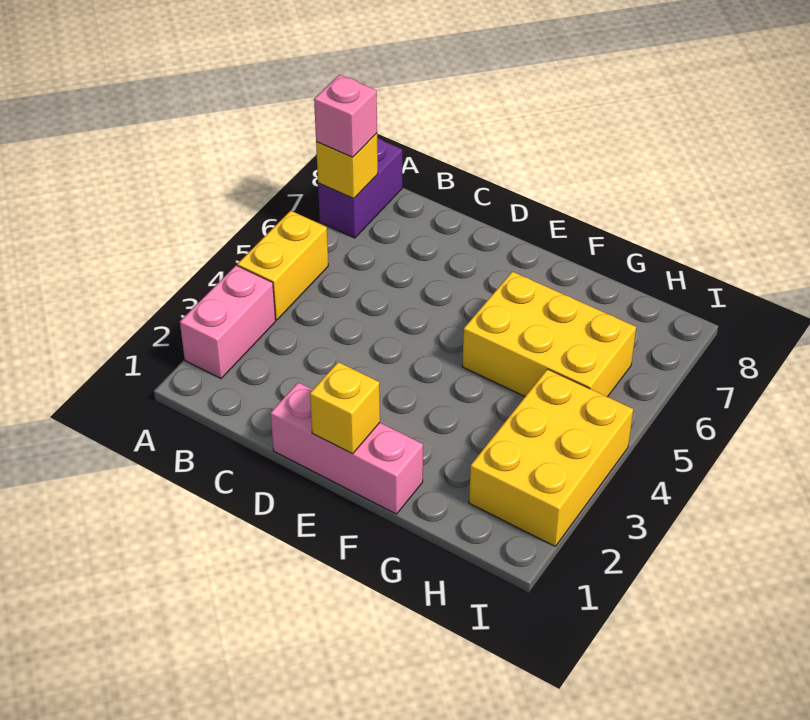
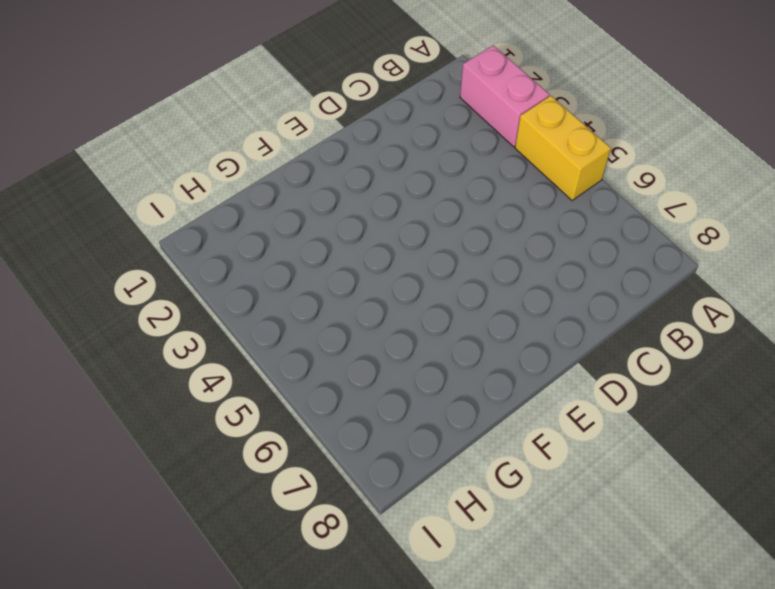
none -> purple 1x2 brick [318,138,402,238]
none -> pink 1x3 brick [270,382,423,514]

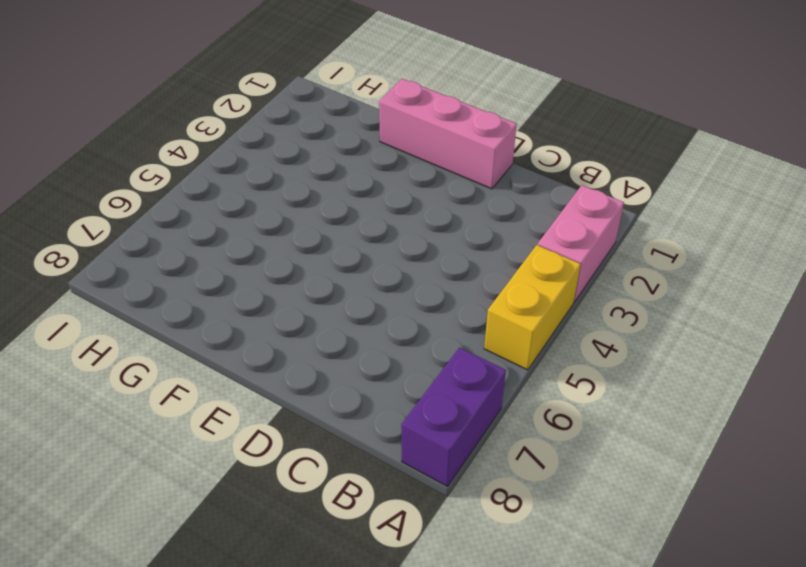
none -> yellow 2x3 brick [462,272,636,397]
none -> yellow 2x3 brick [469,369,633,546]

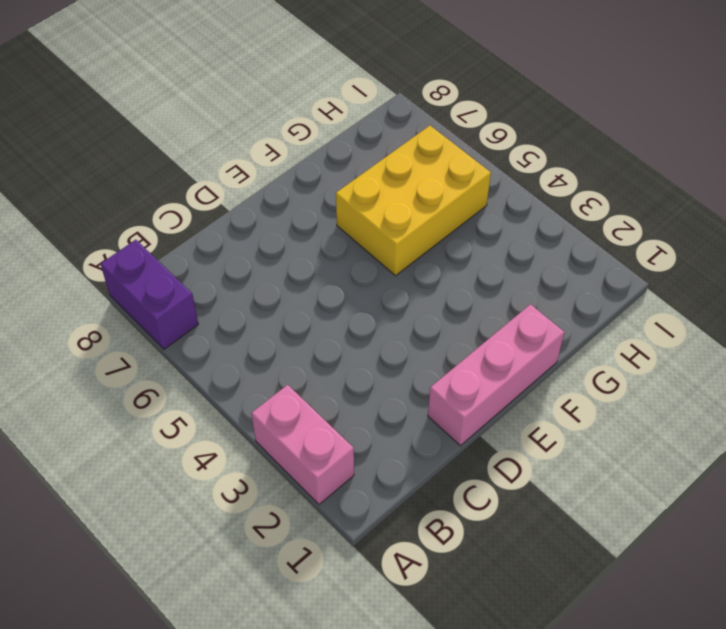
none -> yellow 1x2 brick [237,211,328,320]
none -> yellow 2x3 brick [469,369,633,546]

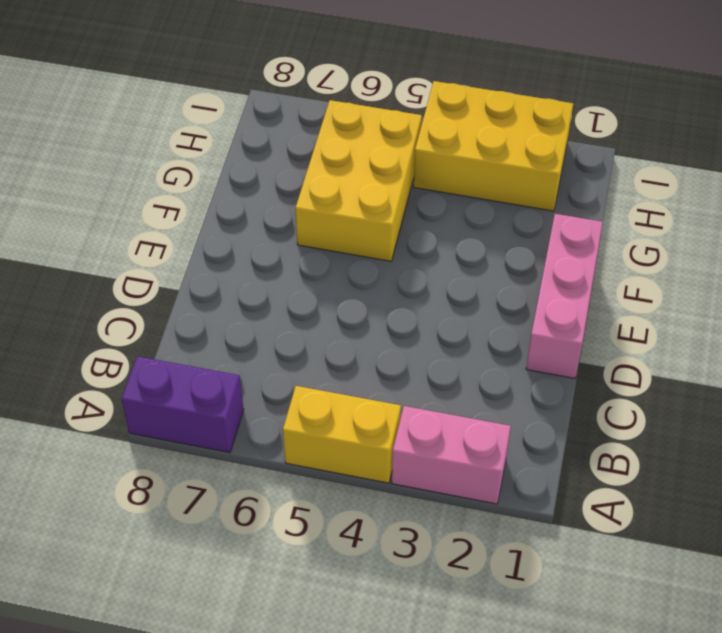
none -> yellow 1x1 brick [316,133,378,199]
none -> yellow 1x1 brick [310,362,380,454]

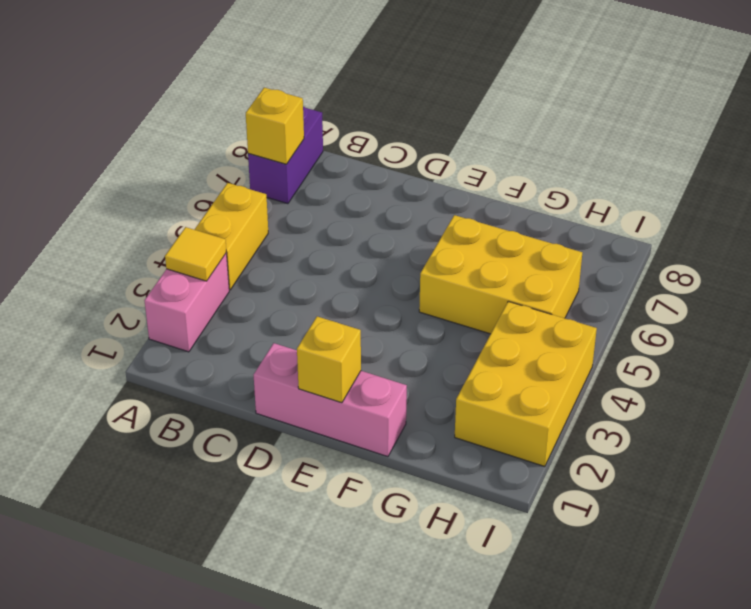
yellow 1x1 tile [165,227,226,281] -> none
none -> pink 1x1 brick [314,75,377,157]

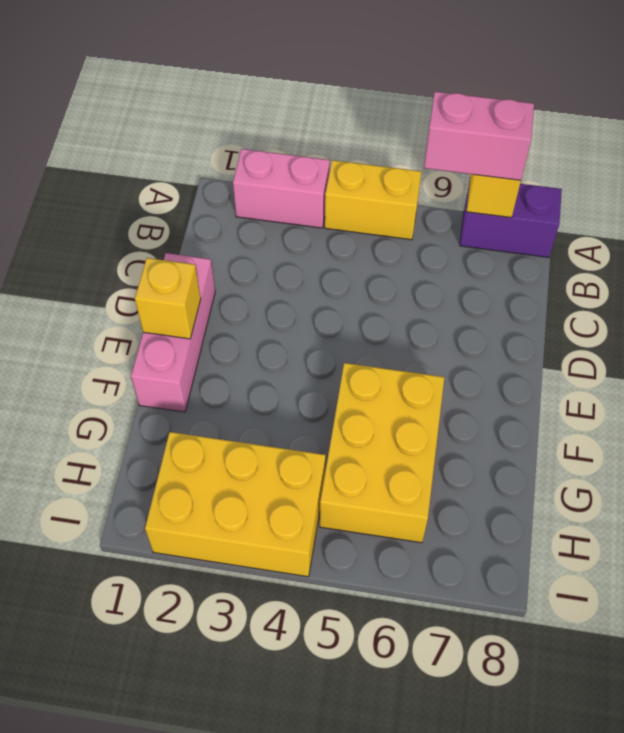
pink 1x2 brick [424,92,534,180] -> pink 1x1 brick [314,75,377,157]

